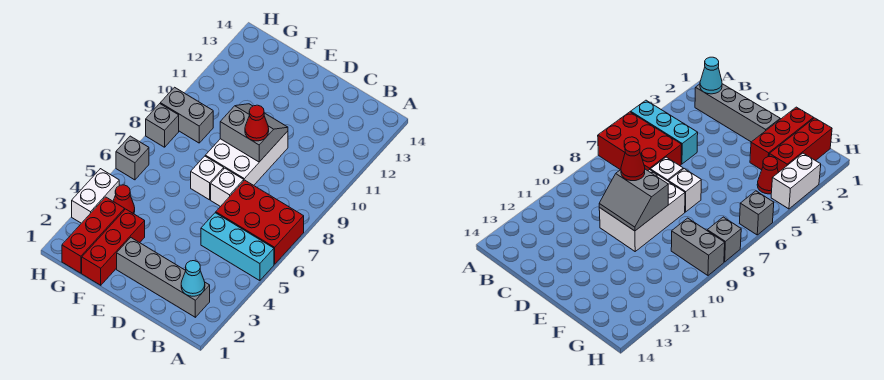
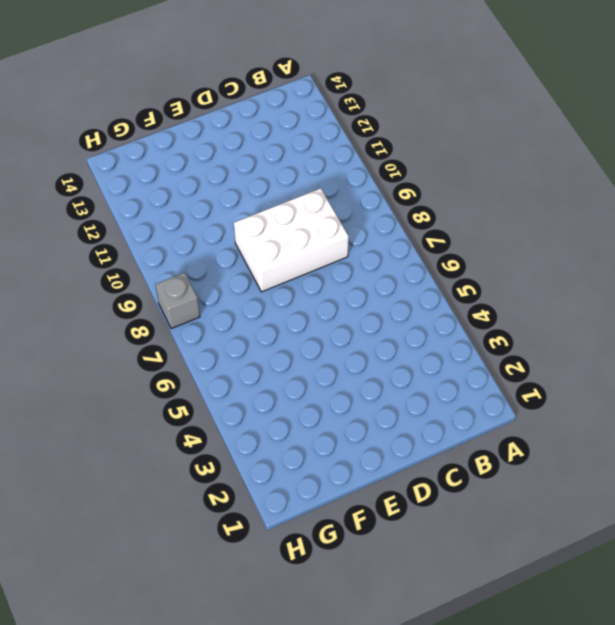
white 2x3 brick [234,188,349,292] -> white 2x3 brick turned to [205,131,288,185]
none -> cyan 1x3 brick [201,213,274,281]
none -> red 2x3 brick [216,180,304,264]
none -> grey 1x4 brick [117,238,210,317]

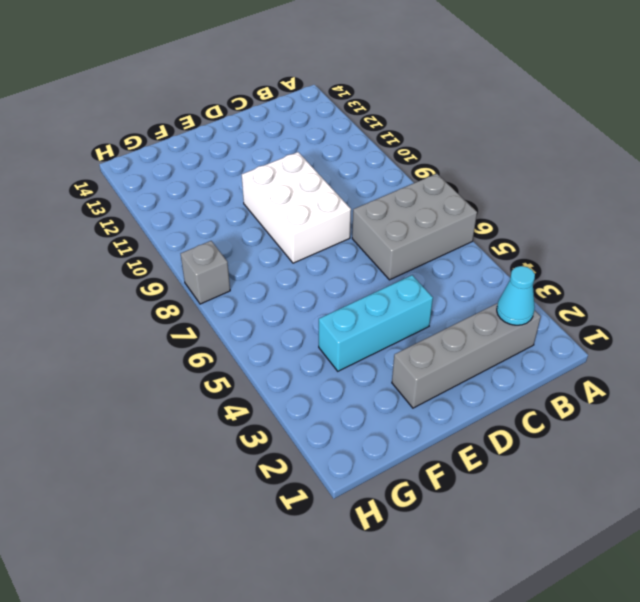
grey 2x3 brick [352,174,477,280] -> red 2x3 brick [216,180,304,264]
cyan 1x3 brick [319,275,433,371] -> cyan 1x3 brick moved to [201,213,274,281]
none -> white 1x1 brick [211,168,244,207]
none -> white 1x1 brick [191,156,224,200]
none -> red 1x3 brick [82,209,145,285]

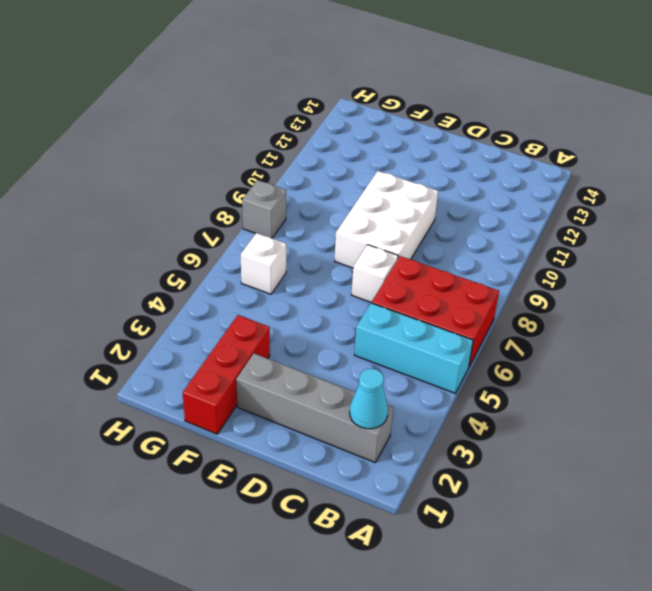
white 1x1 brick [241,233,286,294] -> white 1x1 brick moved to [191,156,224,200]
none -> red 1x3 brick [62,197,125,273]
none -> red 1x1 cone [113,185,135,214]
none -> grey 1x2 brick [160,87,213,143]

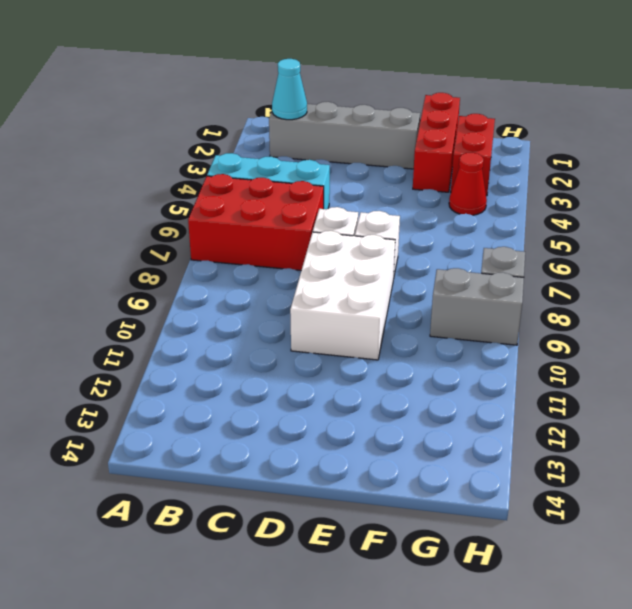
red 1x2 brick [451,114,495,196] -> red 1x3 brick [62,197,125,273]
none -> white 1x2 brick [72,169,119,223]
none -> grey 1x1 brick [116,136,149,180]
none -> grey 2x2 slope [220,104,288,162]

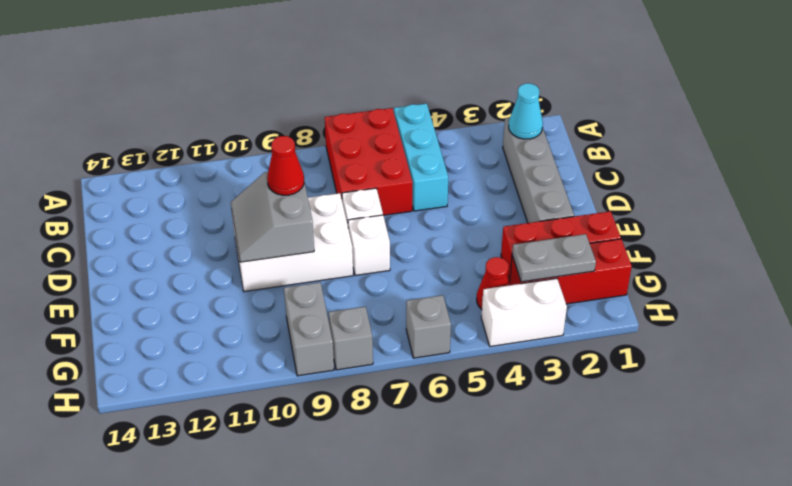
grey 1x2 plate [512,234,596,282] -> none

